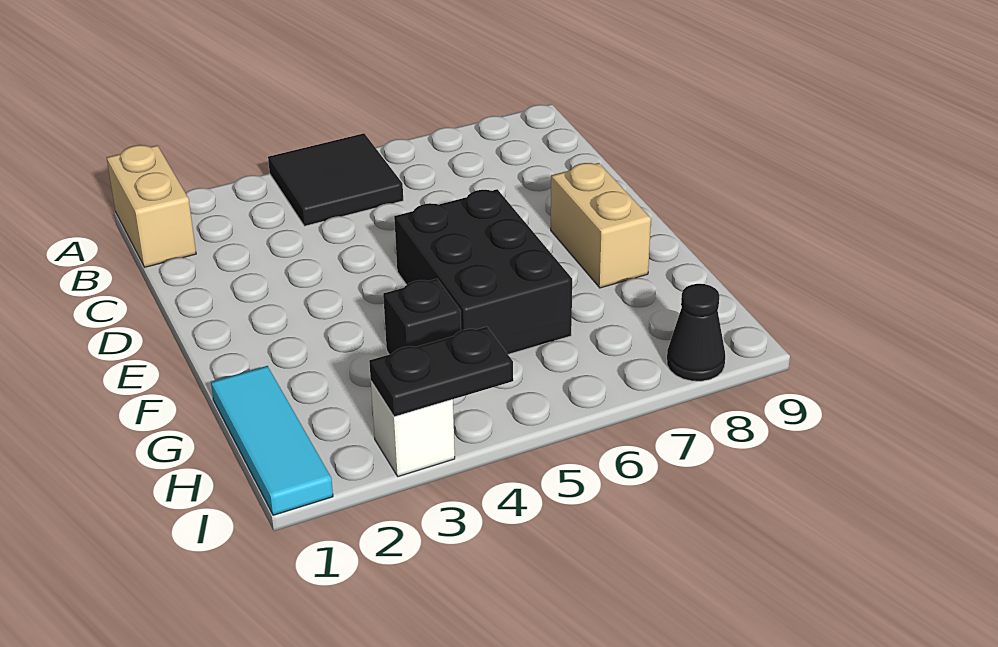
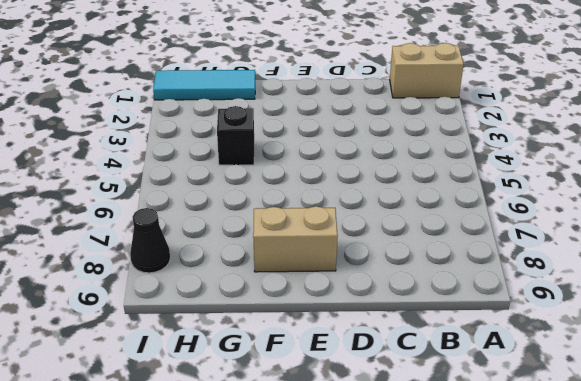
none -> black 2x2 tile [268,133,403,226]
none -> black 2x3 brick [394,189,572,354]

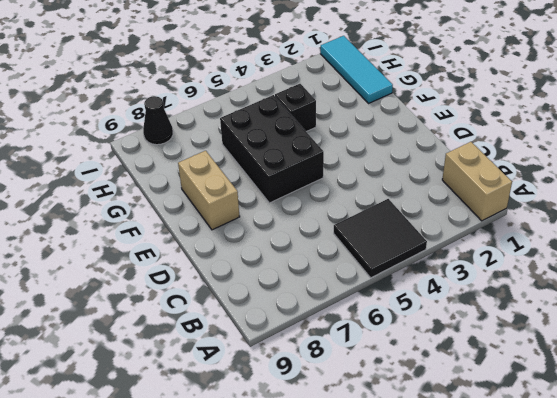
none -> white 1x1 brick [371,382,455,477]
none -> black 1x2 plate [369,327,513,417]

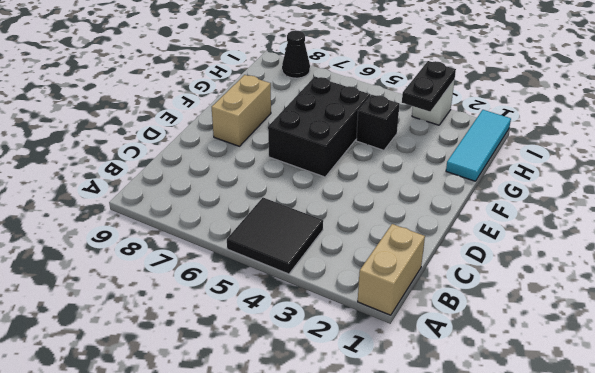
black 1x2 plate [402,61,456,111] -> black 1x2 plate turned to [369,327,513,417]

